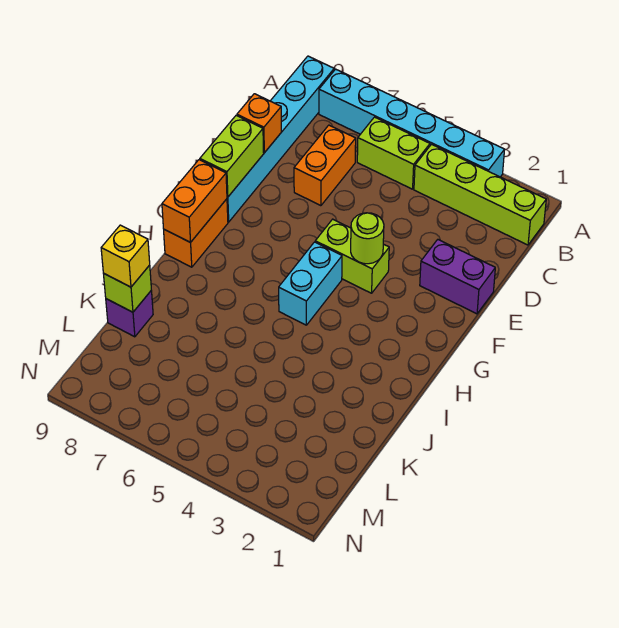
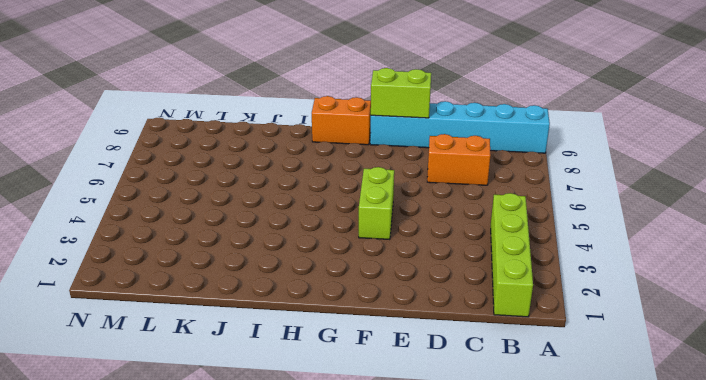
none -> cyan 1x6 brick [319,69,505,177]
none -> lime 1x2 brick [357,117,430,189]
none -> purple 1x2 brick [420,240,495,314]

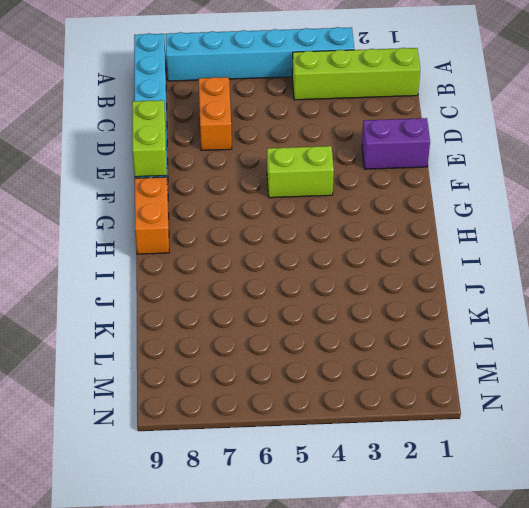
none -> lime 1x2 brick [357,117,430,189]
none -> cyan 1x2 brick [279,242,342,325]
none -> purple 1x1 brick [106,291,153,337]

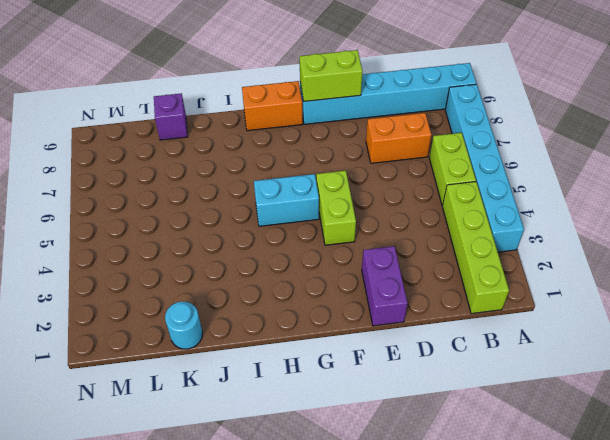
cyan 1x1 round brick [165,302,203,349] -> none
none -> orange 1x1 brick [237,94,281,153]
none -> lime 1x1 round brick [351,213,384,264]
none -> orange 1x2 brick [162,160,227,242]

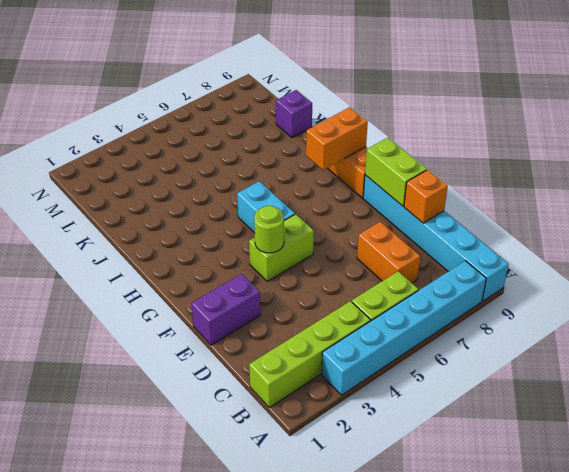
orange 1x2 brick [306,107,368,170] -> orange 1x2 brick turned to [162,160,227,242]
none -> lime 1x1 brick [104,265,151,312]
none -> yellow 1x1 brick [101,225,150,287]

